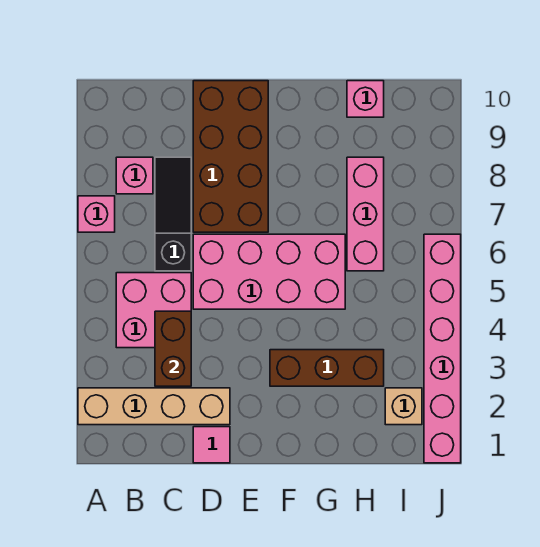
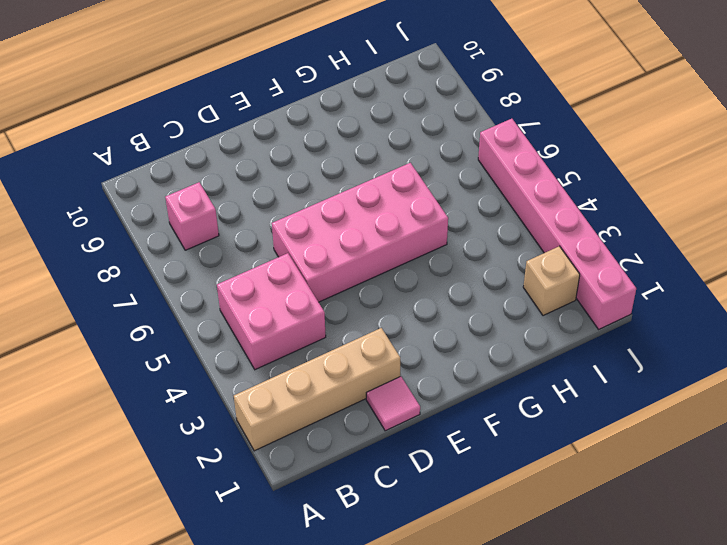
none -> pink 1x1 brick [78,196,115,232]
none -> black 1x3 slope [155,157,191,271]
none -> brown 2x4 brick [193,81,268,232]

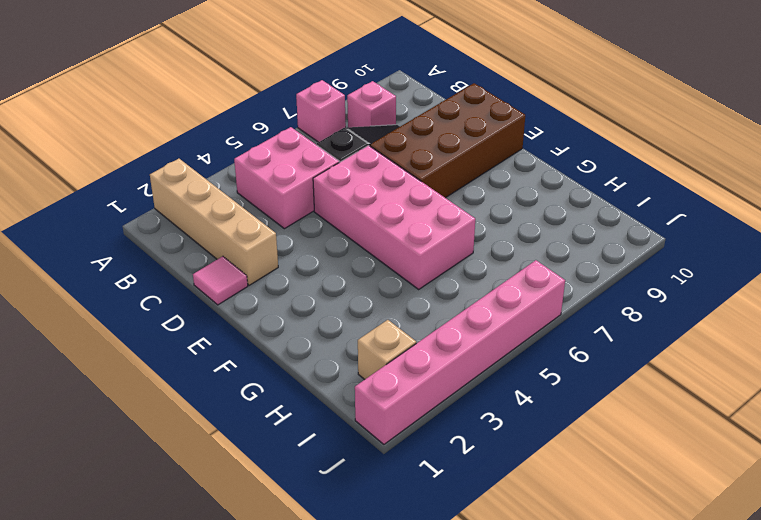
none -> brown 1x3 brick [270,350,384,386]
none -> pink 1x3 brick [347,157,384,271]
none -> pink 1x1 brick [347,81,384,117]

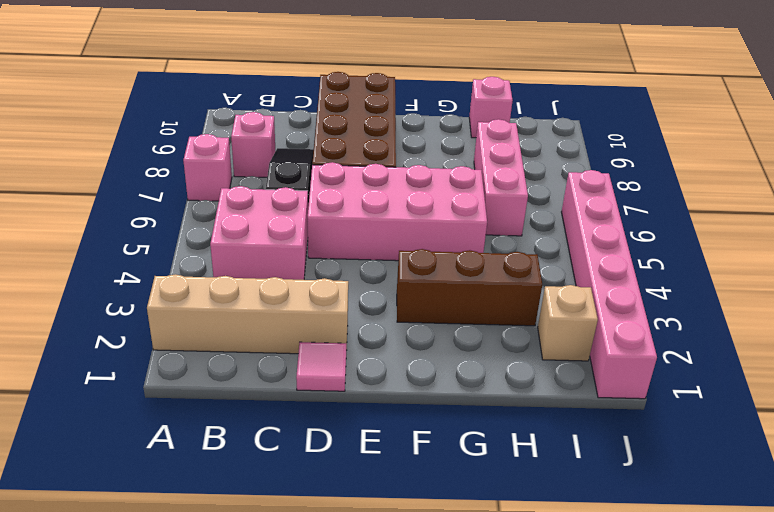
none -> brown 1x2 brick [155,311,191,386]

